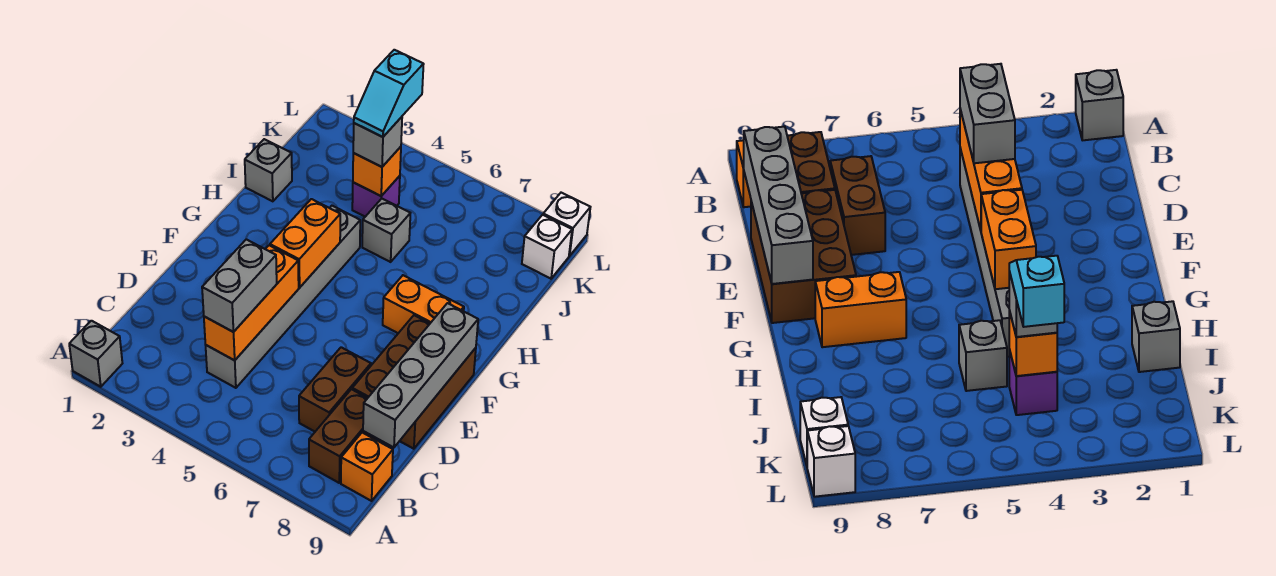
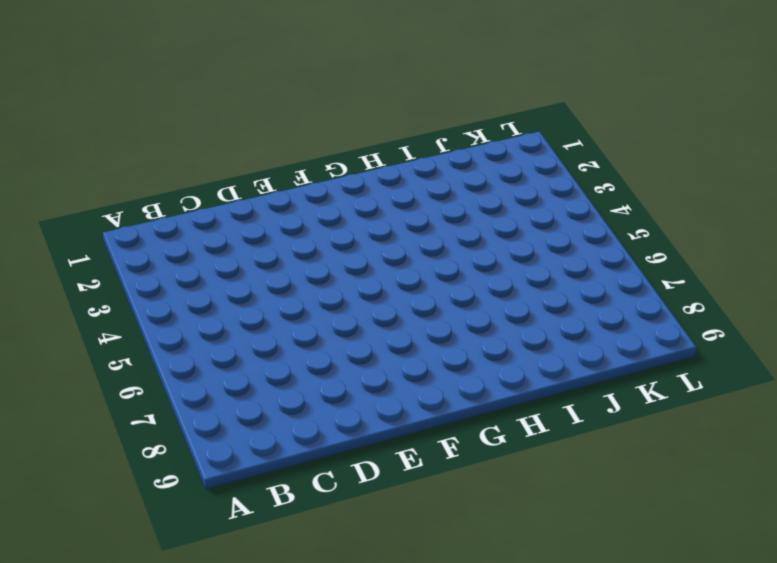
none -> grey 1x1 brick [69,321,122,387]
none -> brown 1x2 brick [309,389,376,483]
none -> orange 1x1 brick [341,433,393,501]

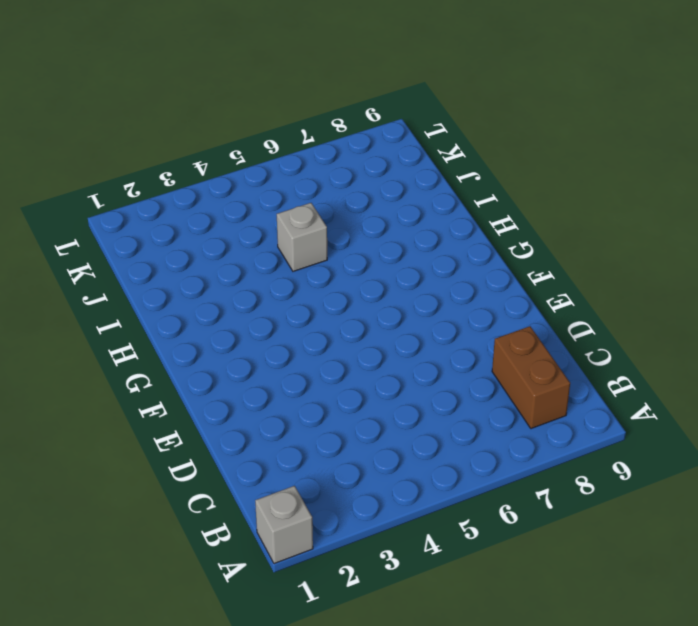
none -> orange 1x1 brick [341,433,393,501]
none -> grey 1x6 brick [206,206,360,388]
none -> brown 1x2 brick [299,347,371,432]

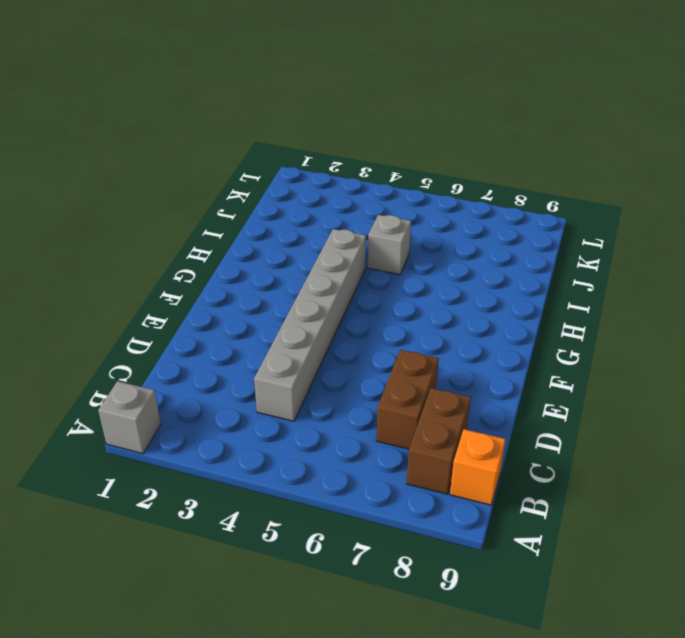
none -> brown 2x3 brick [352,315,476,449]
none -> orange 1x2 brick [383,275,464,333]
none -> grey 1x1 brick [245,139,292,201]

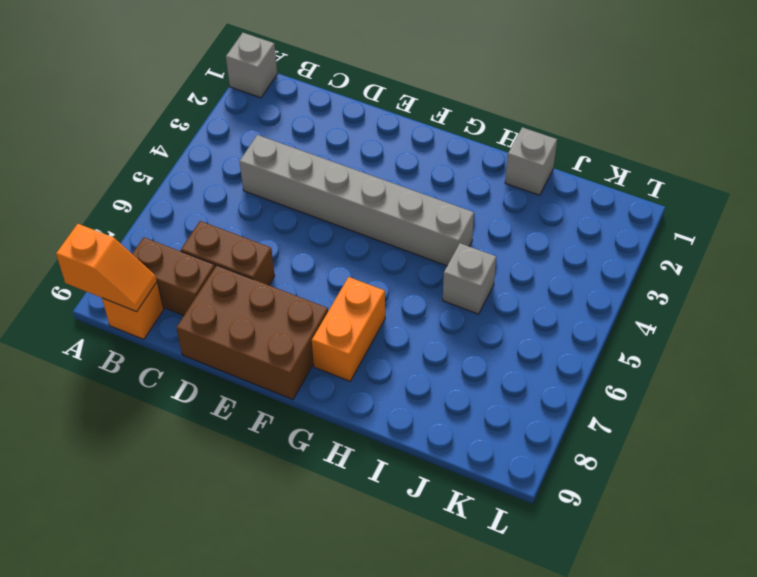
orange 1x2 slope [56,224,157,312] -> none
none -> purple 1x1 brick [352,176,400,217]
none -> white 1x1 brick [522,215,572,279]
none -> white 1x1 brick [543,193,590,256]

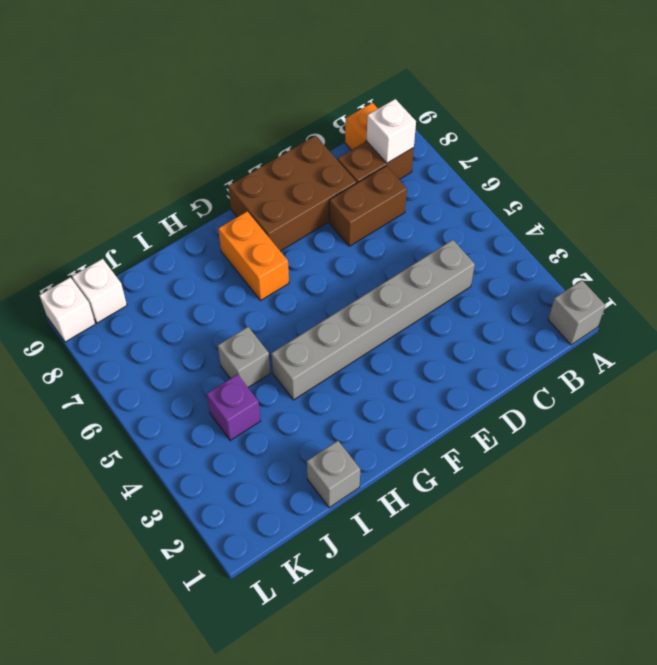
white 1x1 brick [366,99,416,163] -> none
none -> orange 1x3 brick [204,245,299,360]
none -> grey 1x4 brick [363,303,478,447]
none -> orange 1x2 brick [270,199,340,288]

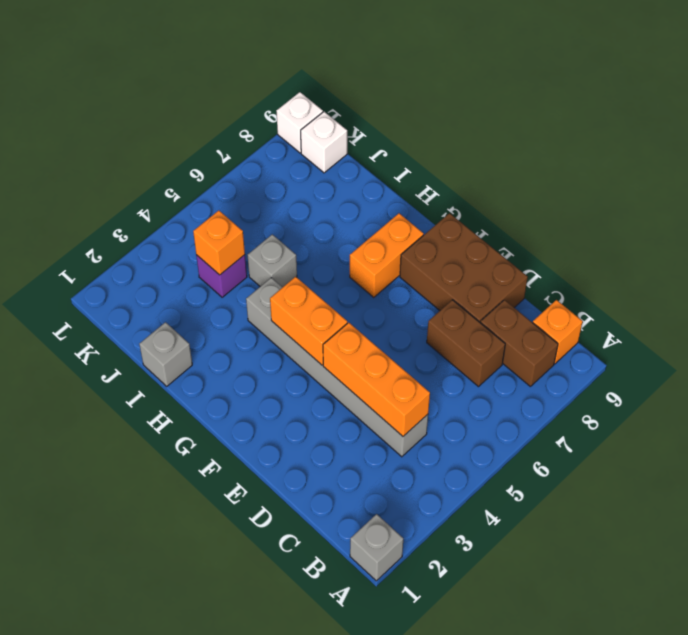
none -> grey 1x4 brick [363,303,478,447]
none -> grey 1x2 brick [202,239,277,332]
none -> grey 1x1 brick [353,117,402,167]

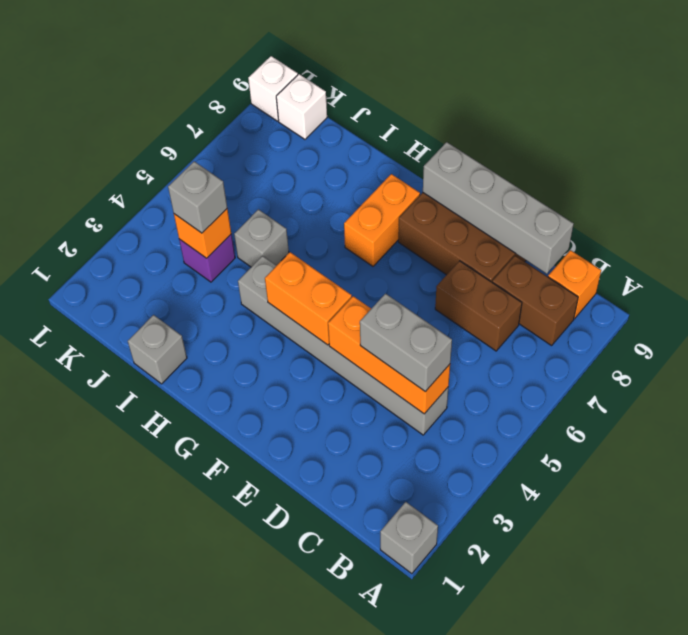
none -> cyan 1x2 slope [354,50,424,137]

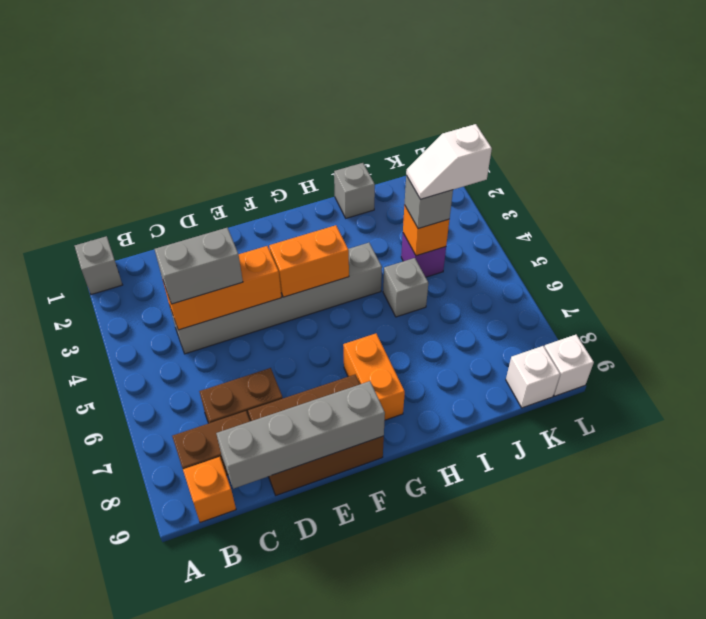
white 1x2 slope [406,124,492,199] -> cyan 1x2 slope [354,50,424,137]

